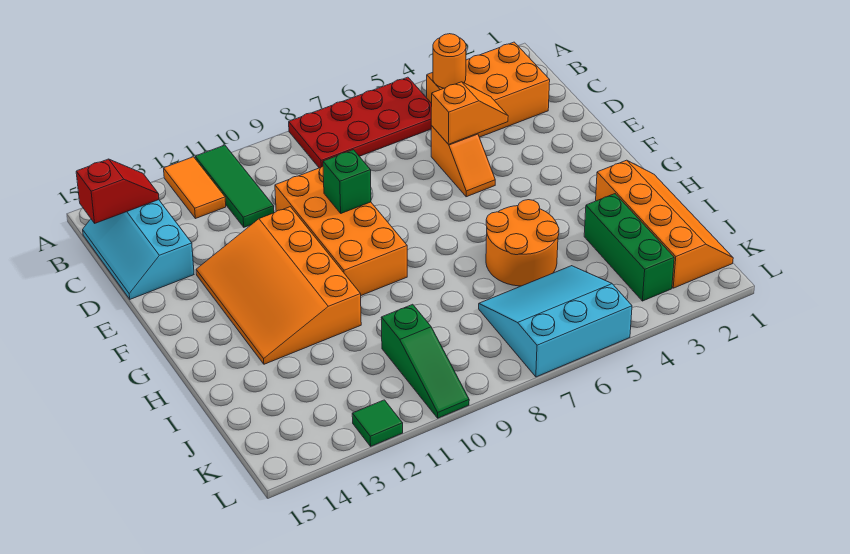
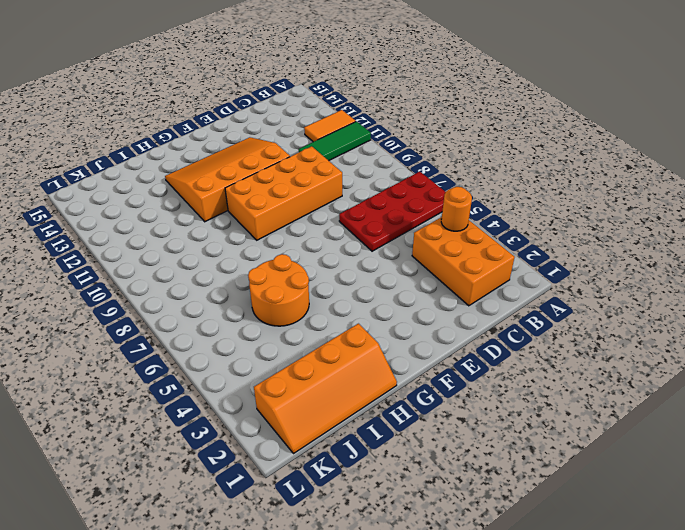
red 2x4 plate [339,172,446,251] -> red 2x4 plate turned to [289,77,432,168]
none -> cyan 2x3 slope [83,200,194,299]
none -> orange 1x2 slope [431,126,495,197]
none -> green 1x3 brick [584,194,674,301]

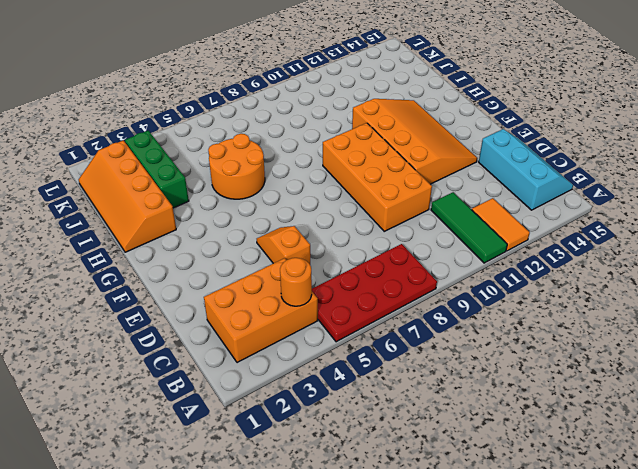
none -> cyan 3x3 slope [479,266,632,377]
none -> green 1x3 slope [381,304,469,418]
none -> green 1x1 tile [352,400,403,446]

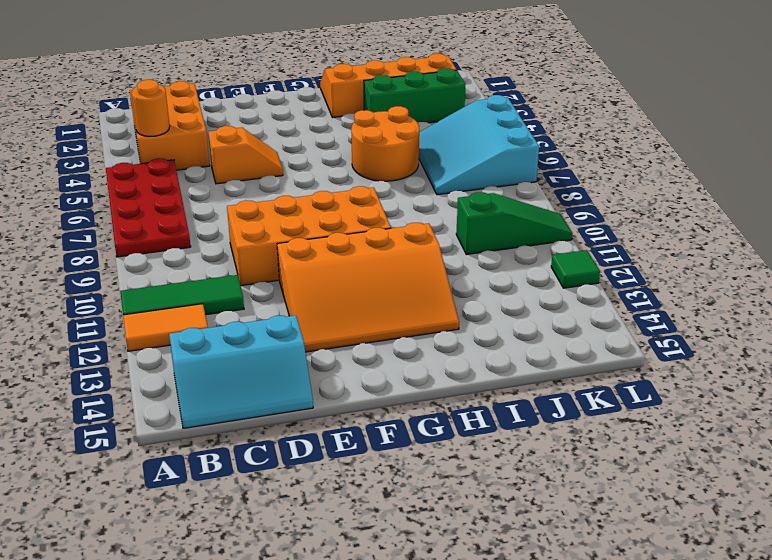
none -> red 1x2 slope [76,159,159,223]
none -> orange 1x2 slope [431,82,508,144]
none -> green 1x1 brick [323,150,371,213]

